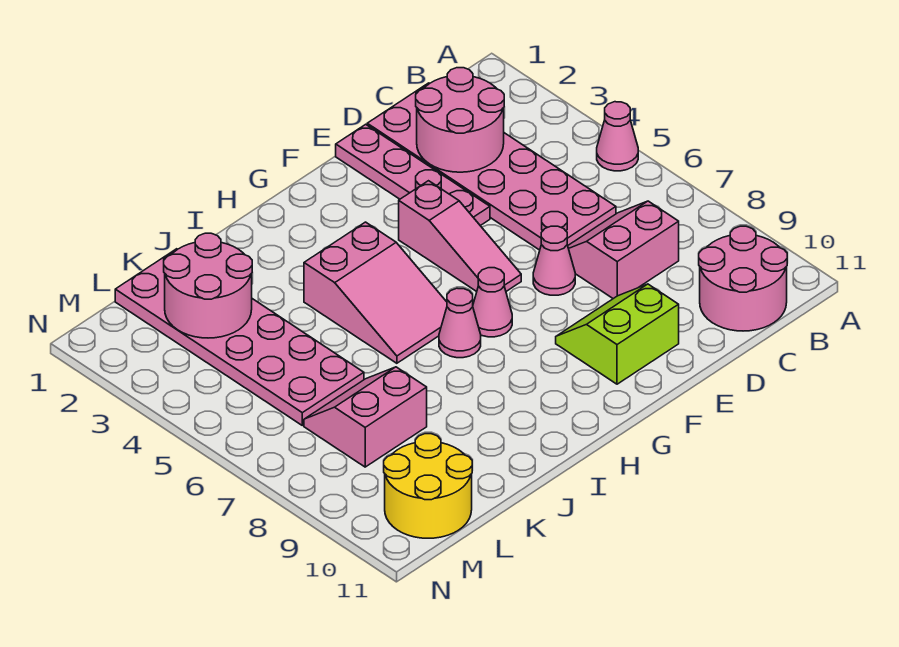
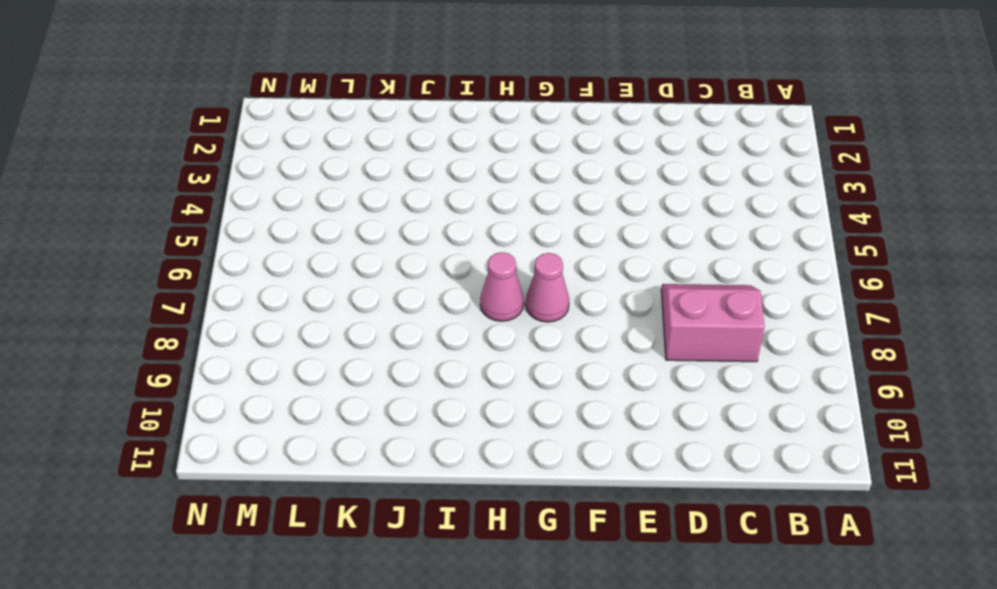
none -> pink 1x1 cone [597,102,638,171]
none -> pink 2x2 round brick [699,226,787,331]
none -> pink 2x6 plate [367,83,616,250]

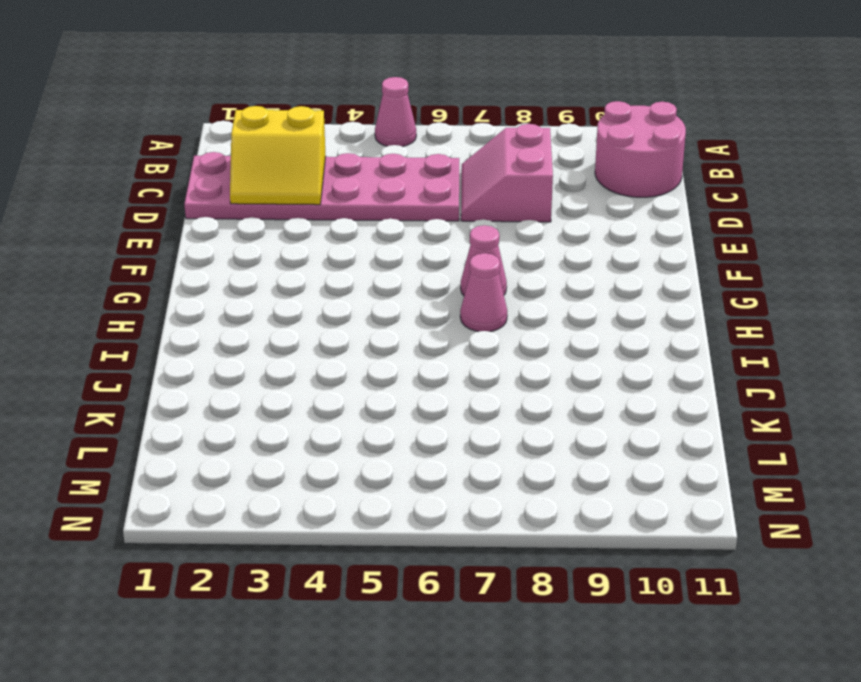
yellow 2x2 slope [230,106,326,205] -> pink 2x2 round brick [416,68,504,172]
none -> pink 1x4 plate [336,124,490,226]
none -> pink 1x1 cone [533,226,575,295]
none -> lime 2x2 slope [556,284,679,384]

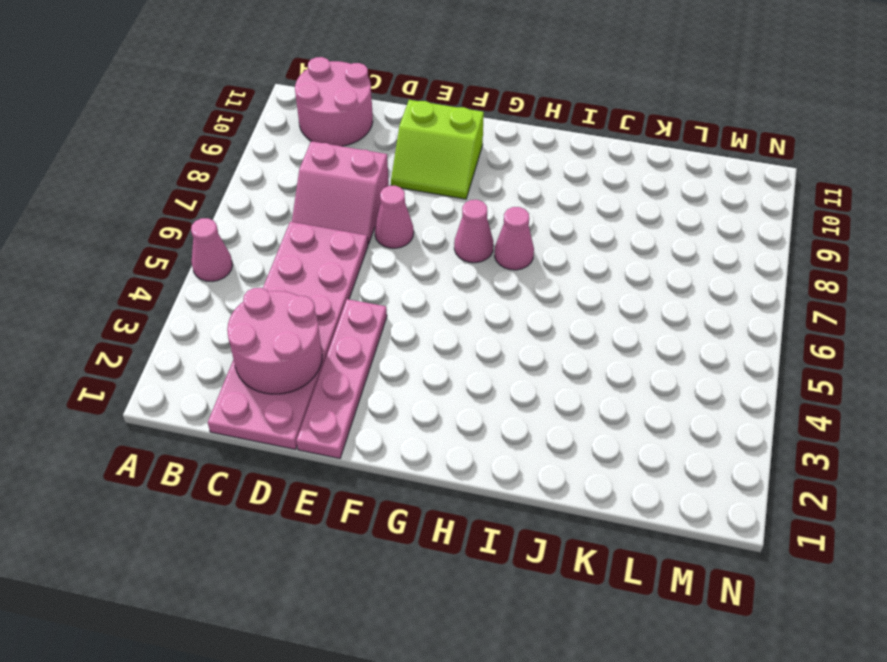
none -> pink 1x3 slope [399,181,521,292]
none -> pink 2x3 slope [304,222,447,363]
none -> pink 2x6 plate [115,249,364,425]

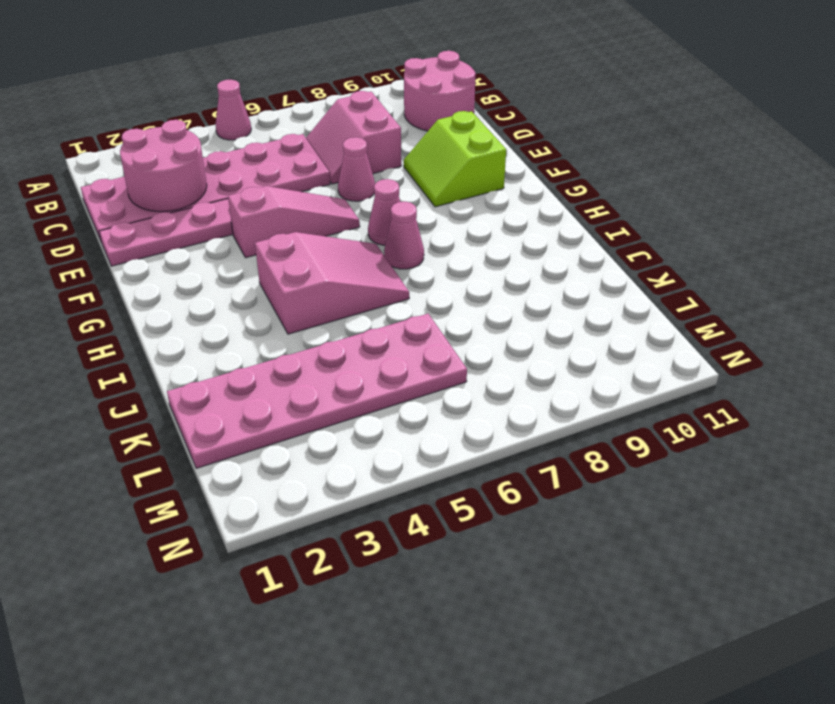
none -> pink 2x2 slope [304,367,427,467]
none -> yellow 2x2 round brick [384,434,472,538]
none -> pink 2x2 round brick [164,233,252,338]

